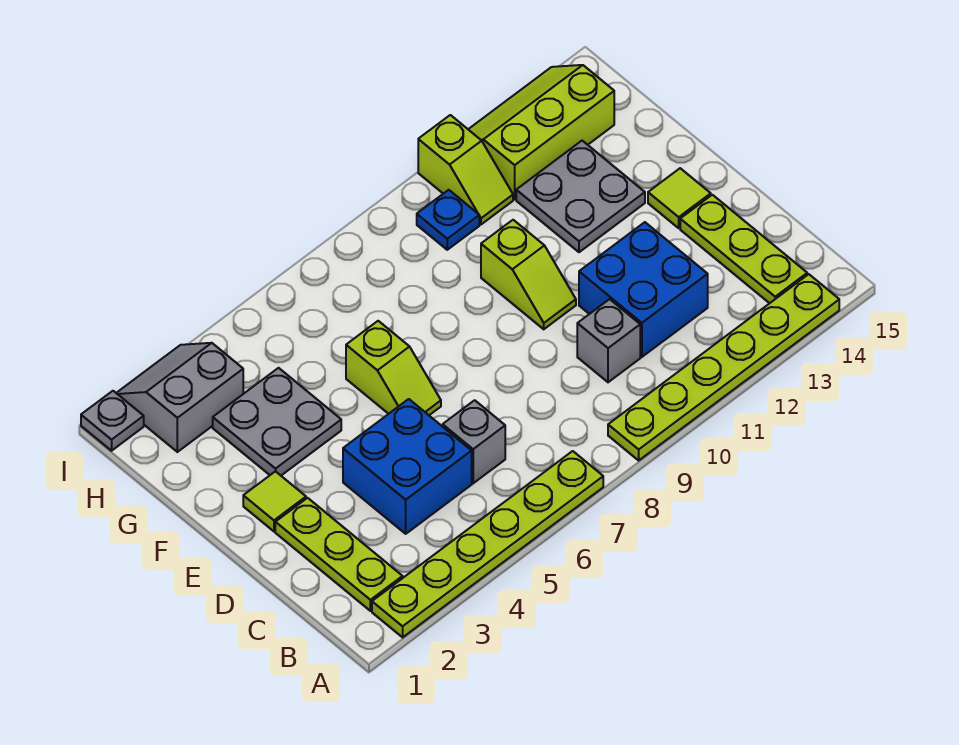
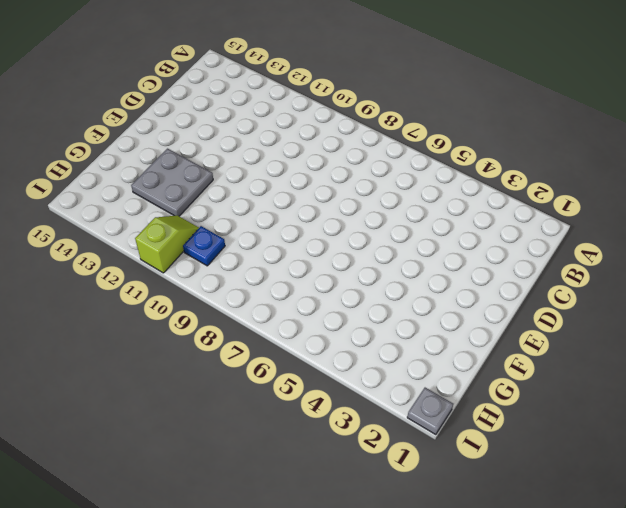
none -> lime 1x6 plate [372,451,603,637]
none -> lime 1x6 plate [608,274,839,460]
none -> lime 1x3 plate [275,498,403,611]

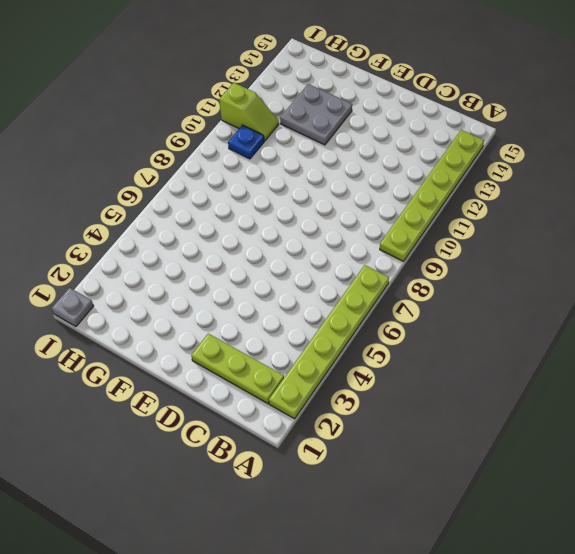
none -> lime 1x3 plate [680,195,807,303]
none -> blue 2x2 brick [343,399,472,534]
none -> grey 1x1 brick [443,400,505,483]

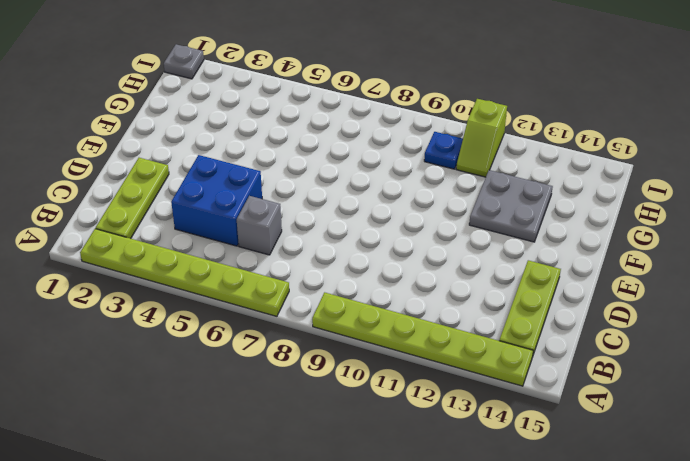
none -> grey 1x1 brick [577,299,640,382]
none -> blue 2x2 brick [579,222,708,357]
none -> lime 1x1 tile [243,471,306,531]

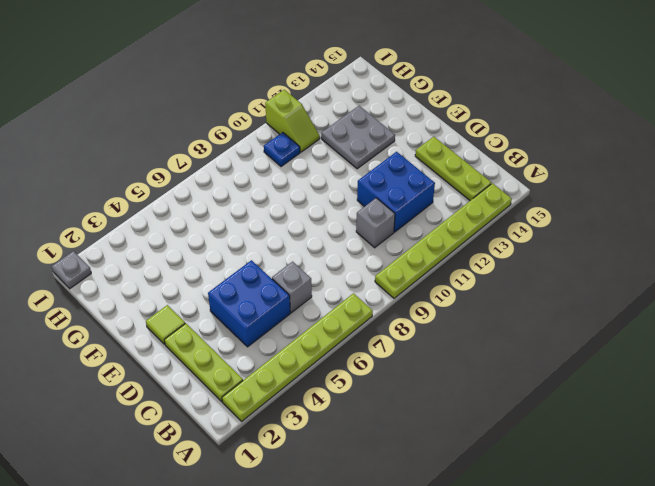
none -> lime 1x2 slope [346,321,441,415]
none -> lime 1x2 slope [481,220,576,329]
none -> lime 1x1 tile [648,168,711,228]

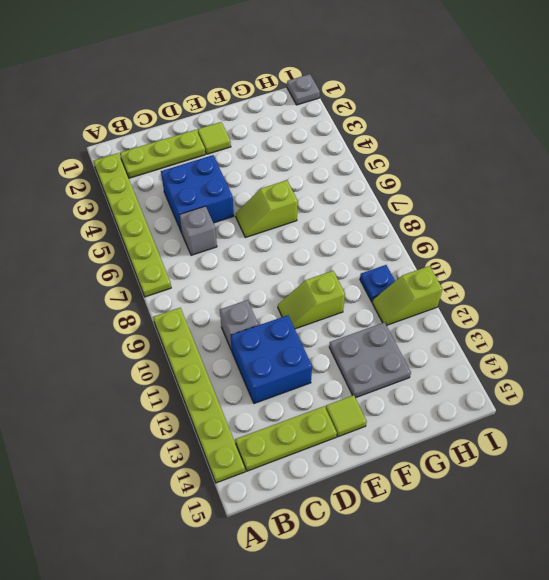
none -> grey 2x2 plate [213,368,341,475]
none -> grey 2x2 slope [117,343,243,452]
none -> lime 2x3 slope [468,65,614,199]

